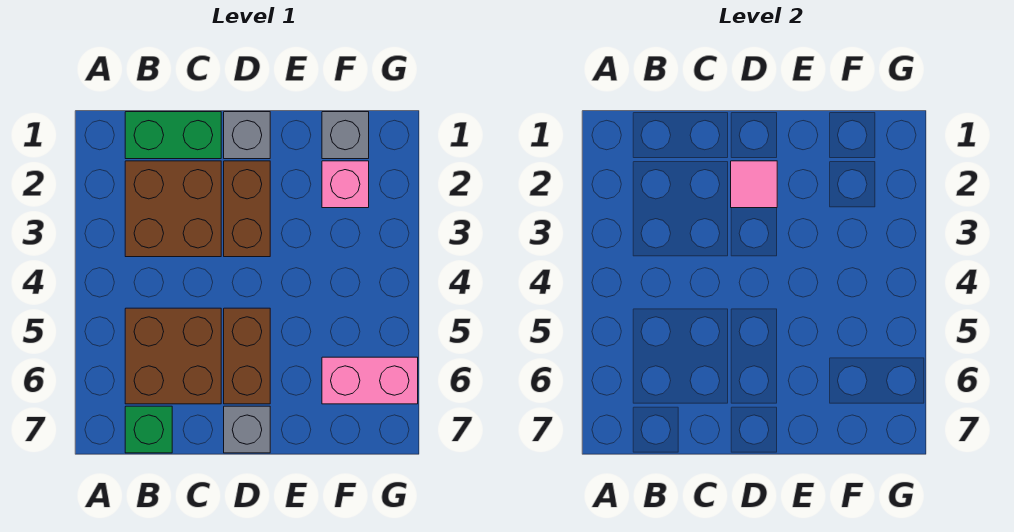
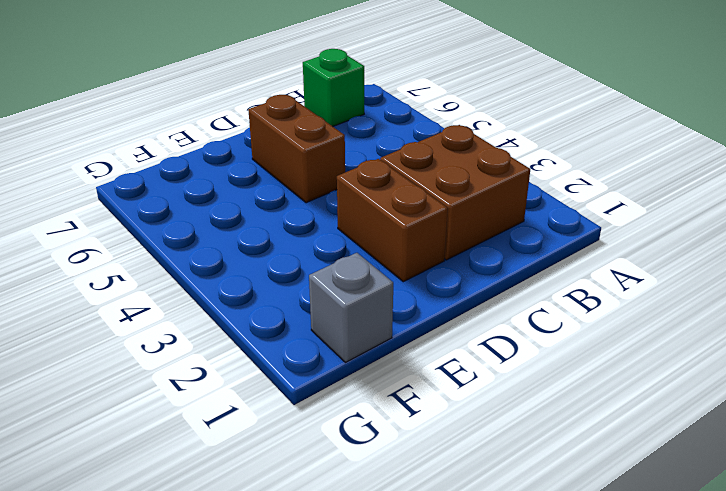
none -> green 1x2 brick [125,112,221,159]
none -> brown 2x2 brick [125,308,221,404]
none -> grey 1x1 brick [224,112,270,159]

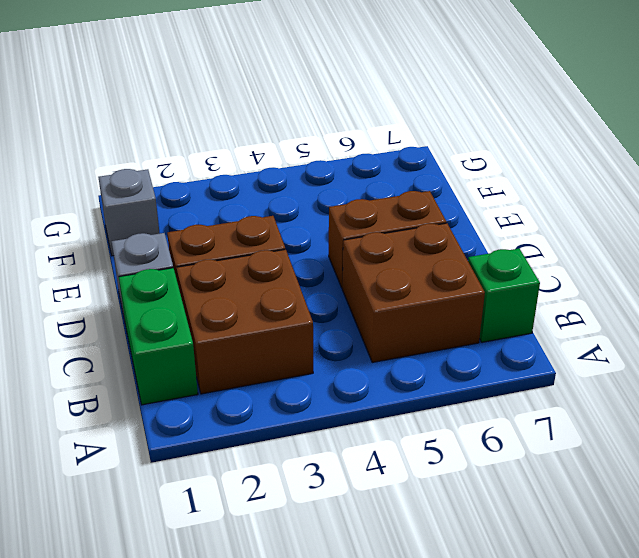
none -> grey 1x1 brick [224,406,270,453]
none -> pink 1x1 brick [322,161,369,208]
none -> pink 1x2 brick [322,357,418,404]

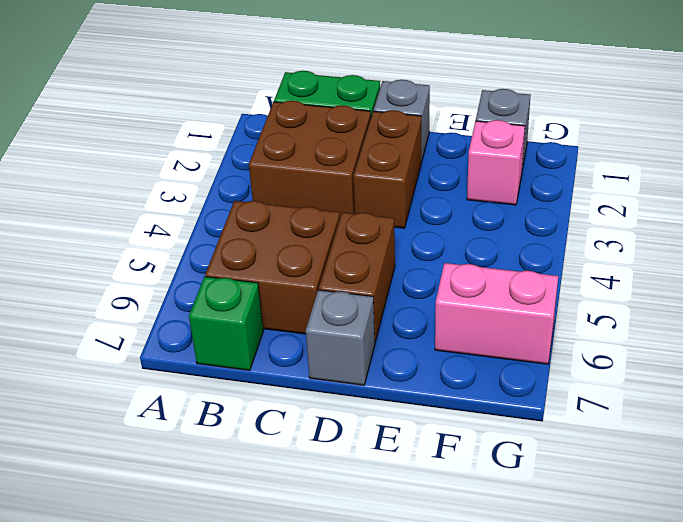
none -> pink 1x1 tile [731,161,777,208]

